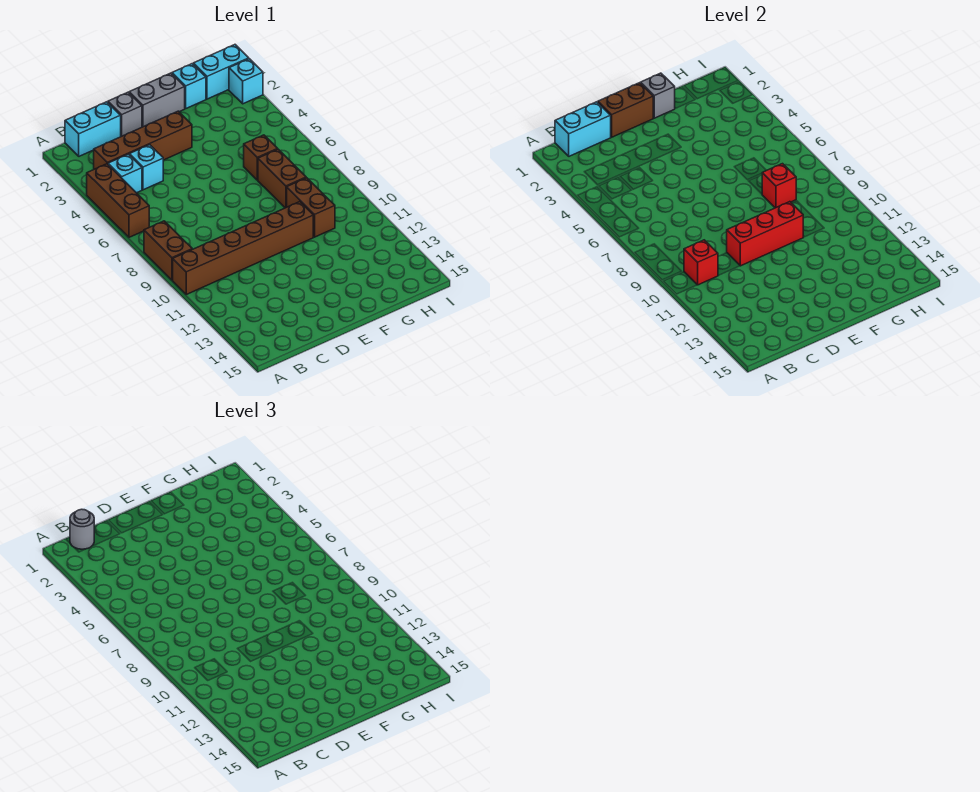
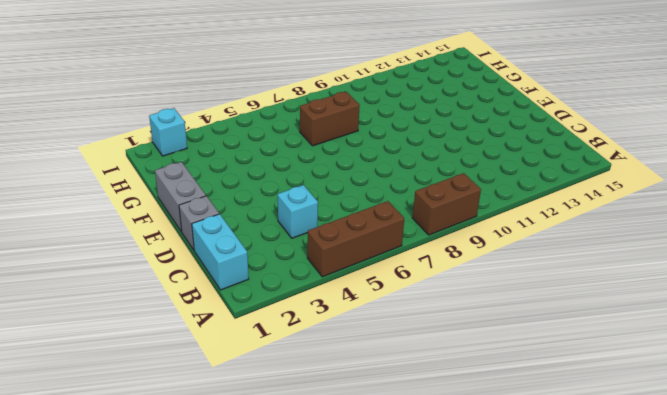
none -> brown 1x6 brick [173,202,313,294]
none -> brown 1x4 brick [94,111,192,169]
none -> cyan 1x1 brick [108,154,142,193]

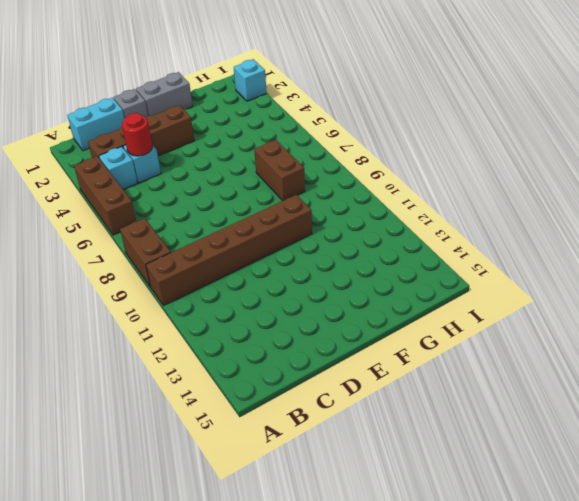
red 1x1 round brick [122,113,152,156] -> none
none -> cyan 1x1 brick [172,64,206,108]
none -> brown 1x1 brick [244,135,277,180]
none -> brown 1x2 brick [287,178,335,237]

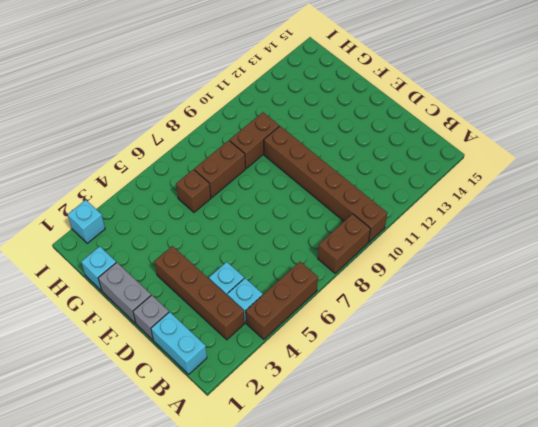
none -> cyan 1x2 brick [193,45,249,99]
none -> cyan 1x2 brick [555,102,611,156]
none -> red 1x1 brick [684,240,718,285]

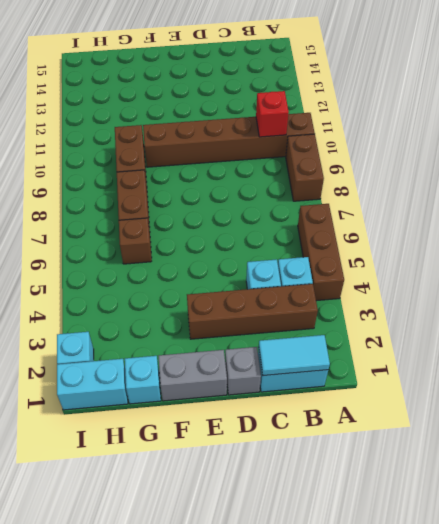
cyan 1x2 tile [259,335,330,376] -> cyan 1x2 brick [555,102,611,156]
none -> brown 1x2 brick [598,83,653,137]
none -> red 1x3 brick [727,202,803,266]
none -> grey 1x1 brick [641,73,675,118]

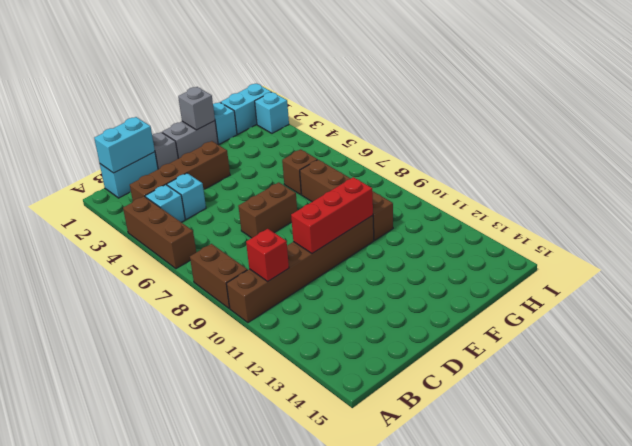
brown 1x2 brick [238,182,297,238] -> brown 1x2 brick moved to [598,83,653,137]
none -> red 1x1 brick [762,164,796,208]
none -> grey 1x1 round brick [70,509,94,549]

